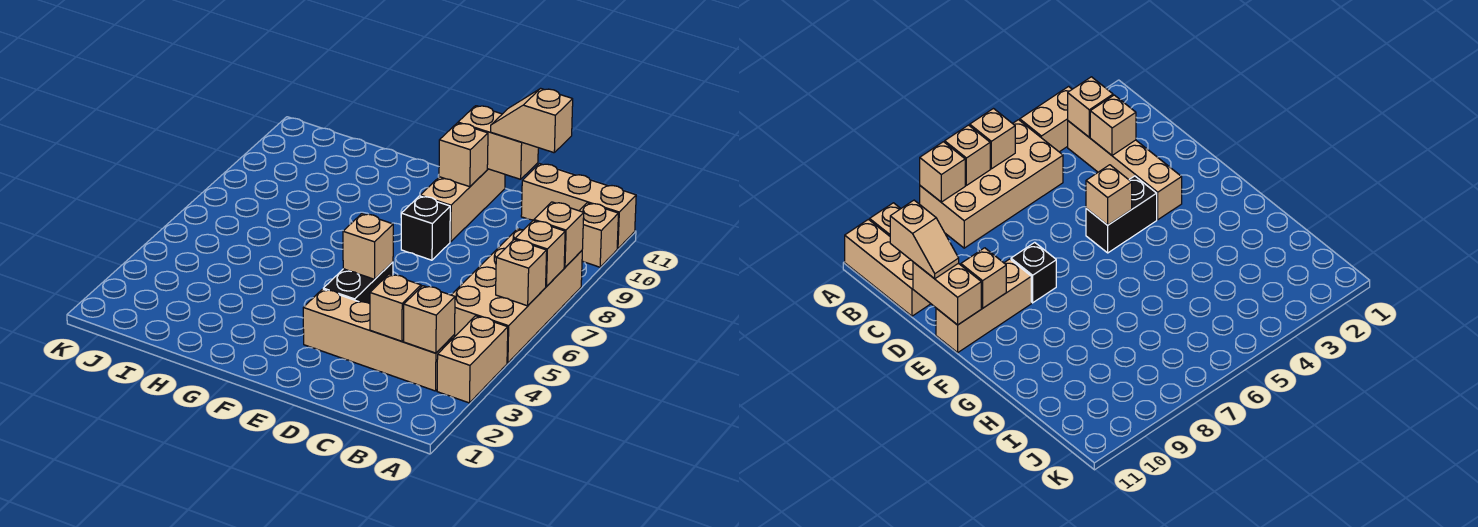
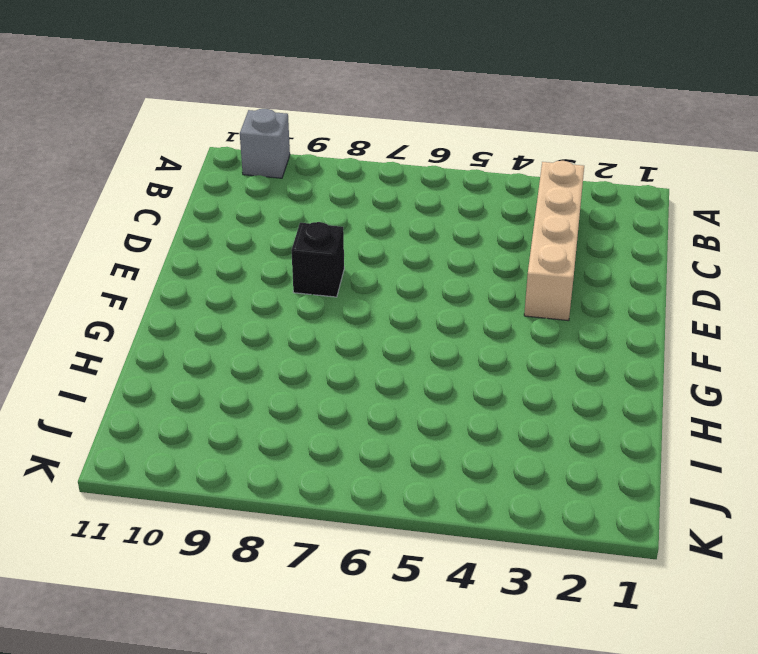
grey 1x1 brick [240,109,290,178] -> tan 1x1 brick [579,203,618,267]
none -> tan 1x2 brick [437,316,508,403]
none -> tan 2x4 brick [452,229,582,363]
none -> tan 1x3 brick [521,164,636,249]

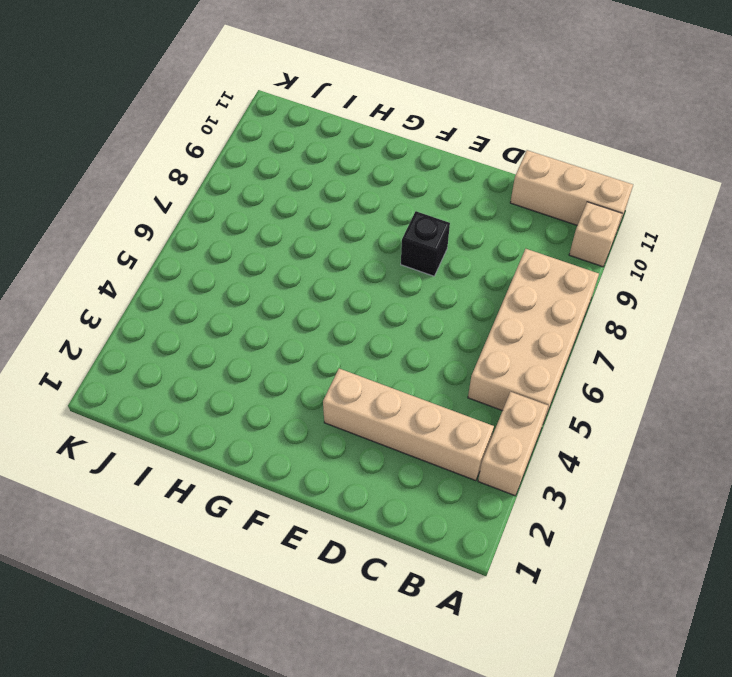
none -> black 1x2 brick [323,262,393,304]
none -> tan 1x3 brick [420,169,505,242]
none -> tan 1x1 brick [496,239,547,306]

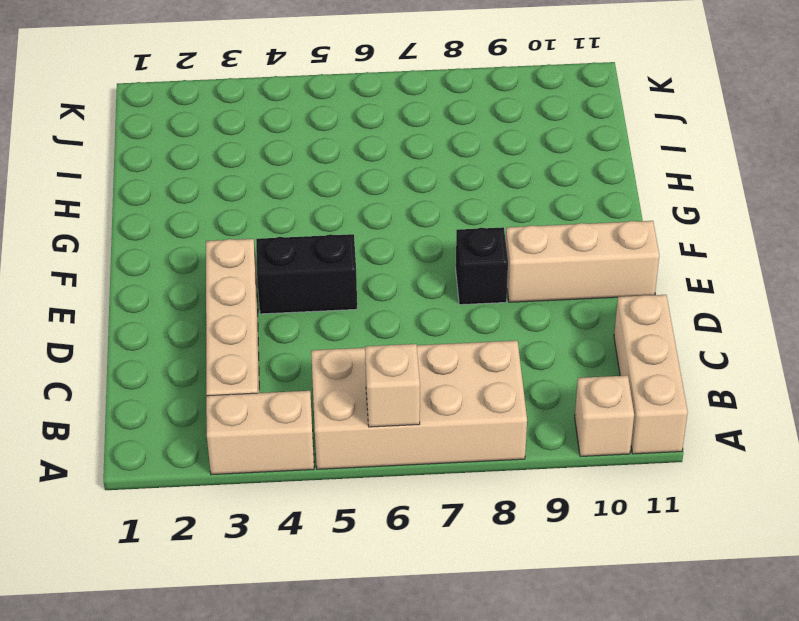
none -> tan 1x1 brick [515,220,565,287]
none -> tan 1x1 brick [534,202,584,267]
none -> tan 1x1 brick [404,286,455,353]

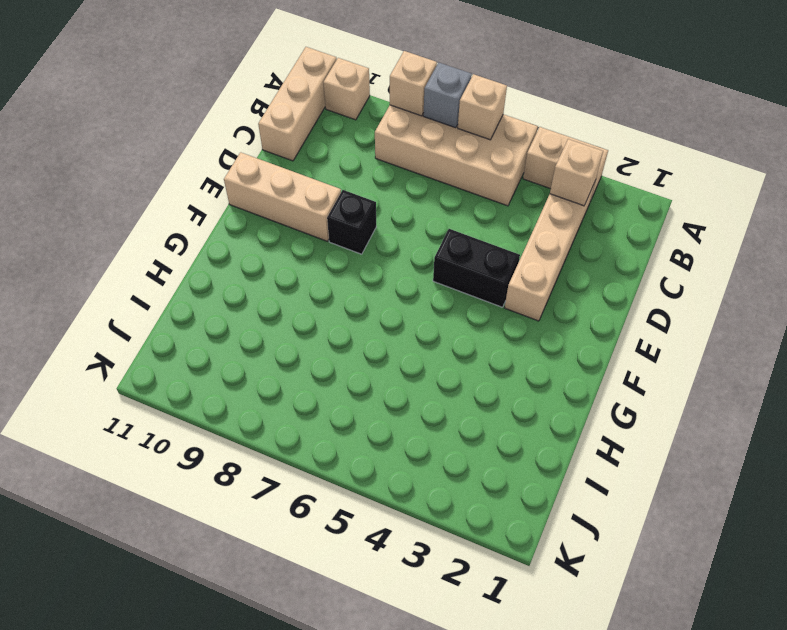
grey 1x1 brick [423,63,472,128] -> tan 1x1 brick [515,220,565,287]
none -> tan 1x1 brick [370,274,421,341]
none -> tan 1x2 brick [458,106,538,179]
none -> tan 1x1 brick [343,214,393,279]

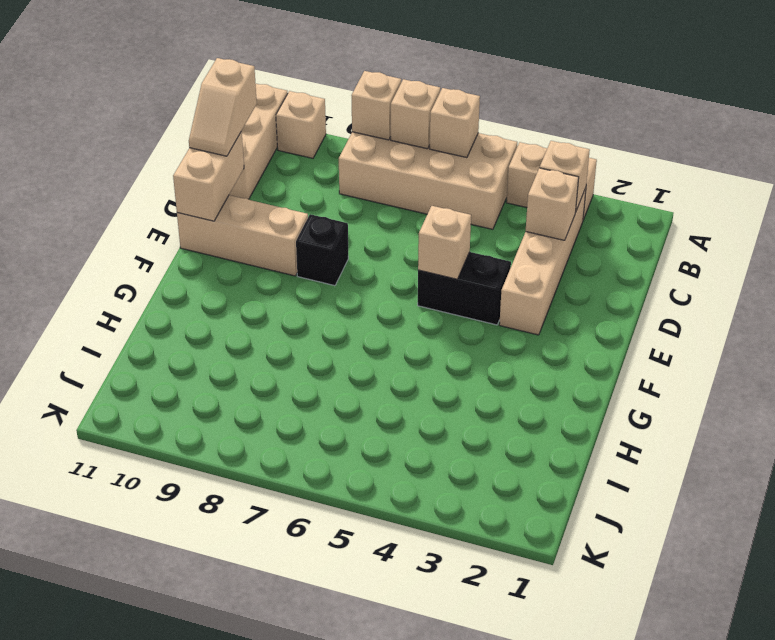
none -> tan 1x1 brick [439,123,488,187]

